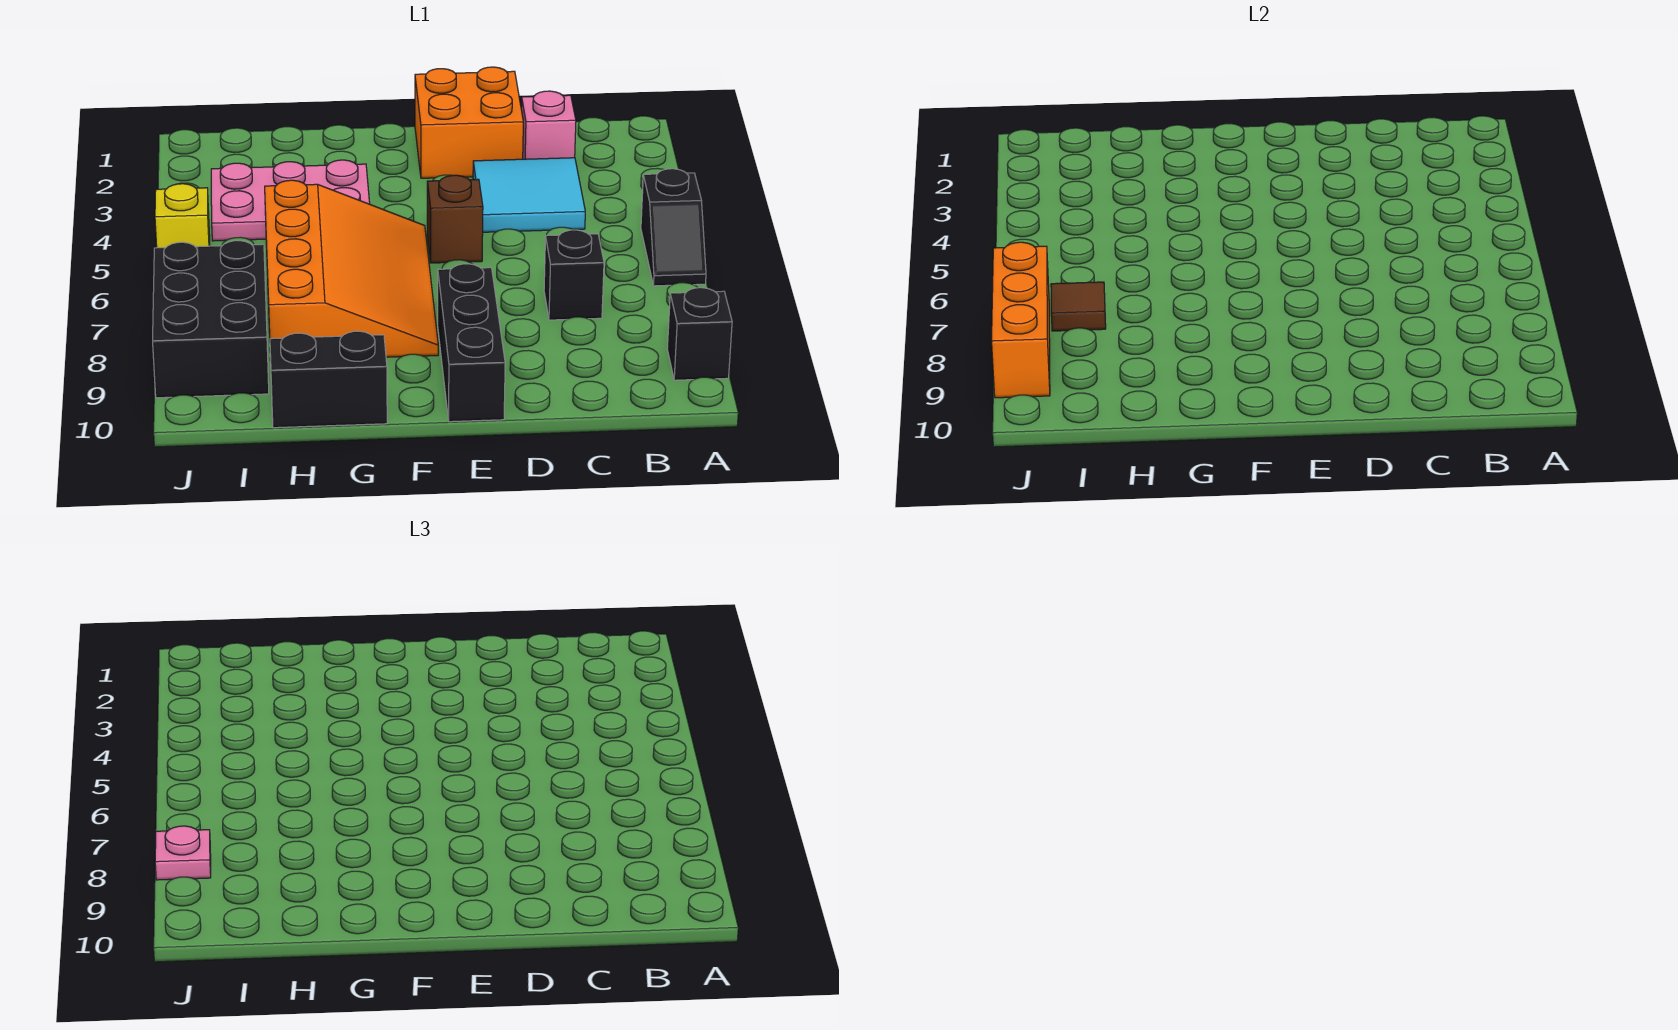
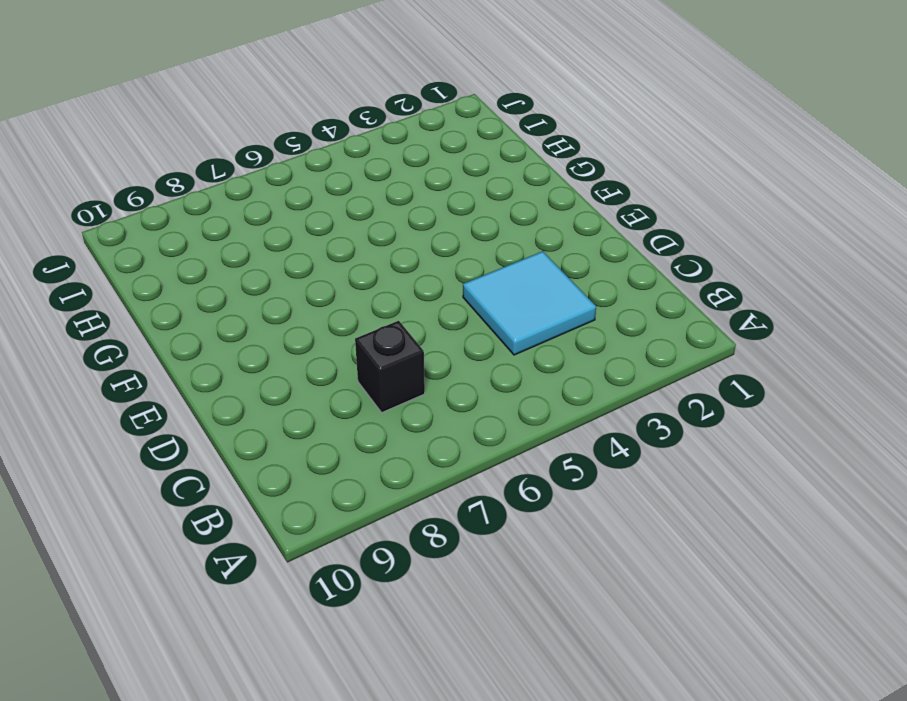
none -> black 1x2 slope [641,169,706,286]
none -> black 1x1 brick [667,288,732,380]
none -> pink 1x1 brick [521,91,576,159]

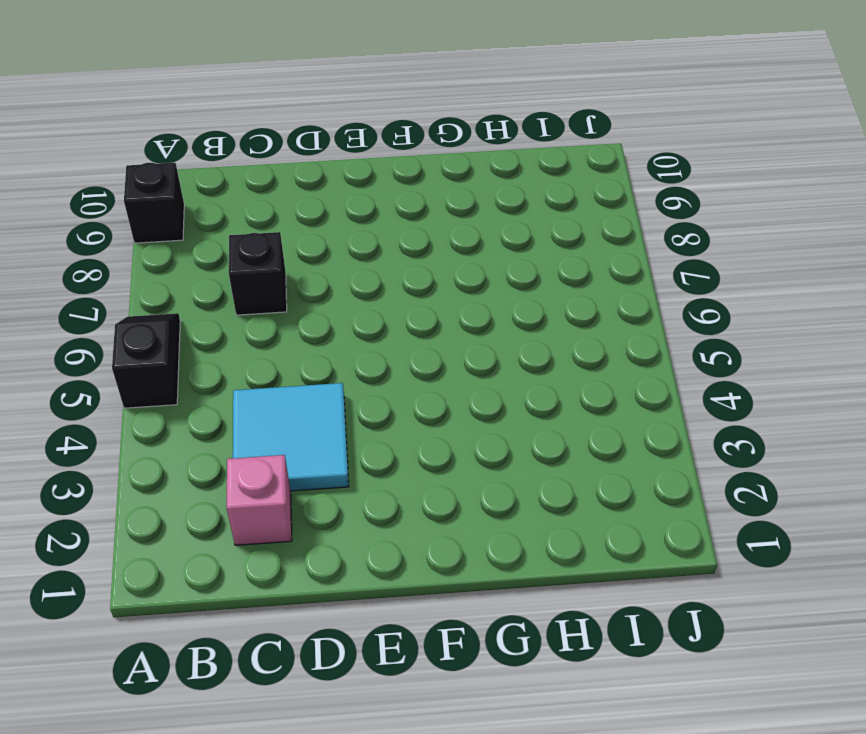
none -> orange 2x2 brick [415,67,523,178]
none -> brown 1x1 brick [427,175,483,263]
none -> black 1x3 brick [438,264,505,422]

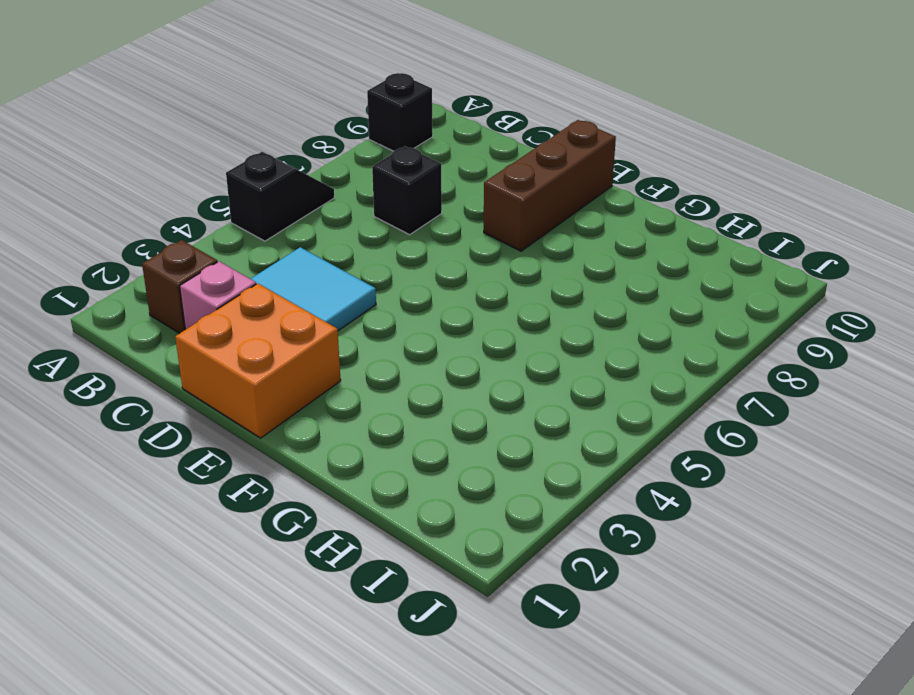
brown 1x1 brick [142,240,217,333] -> brown 1x1 brick moved to [427,175,483,263]
brown 1x3 brick [484,120,616,251] -> black 1x3 brick [438,264,505,422]
none -> orange 3x4 slope [265,180,438,361]
none -> pink 2x3 plate [211,160,370,241]
none -> black 1x2 brick [270,331,387,428]

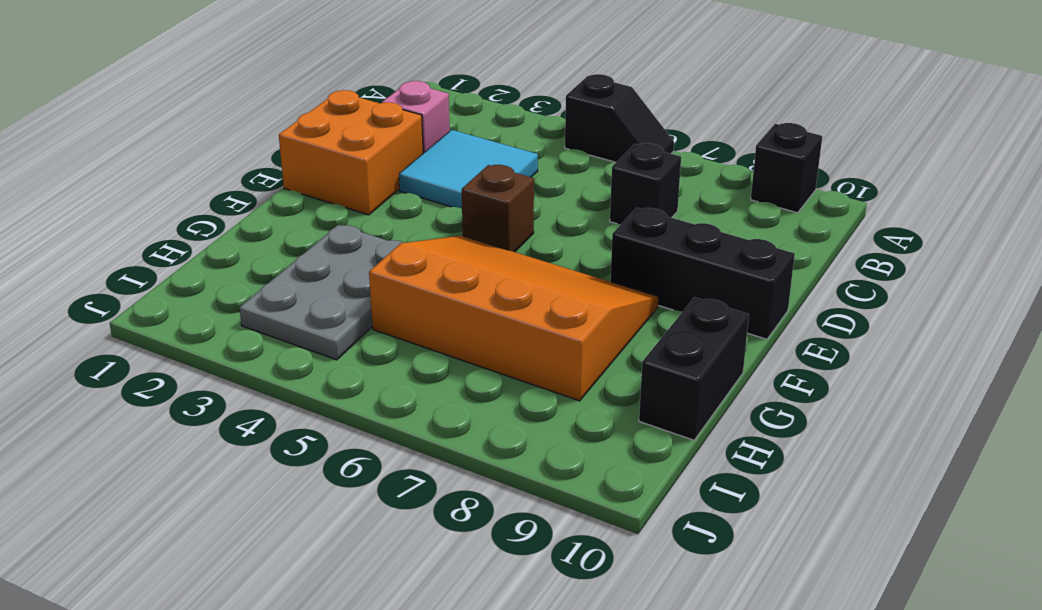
grey 2x3 plate [239,225,404,360] -> pink 2x3 plate [211,160,370,241]
none -> black 2x3 brick [153,241,269,398]
none -> yellow 1x1 brick [155,184,210,248]
none -> brown 1x1 tile [1051,282,1106,331]

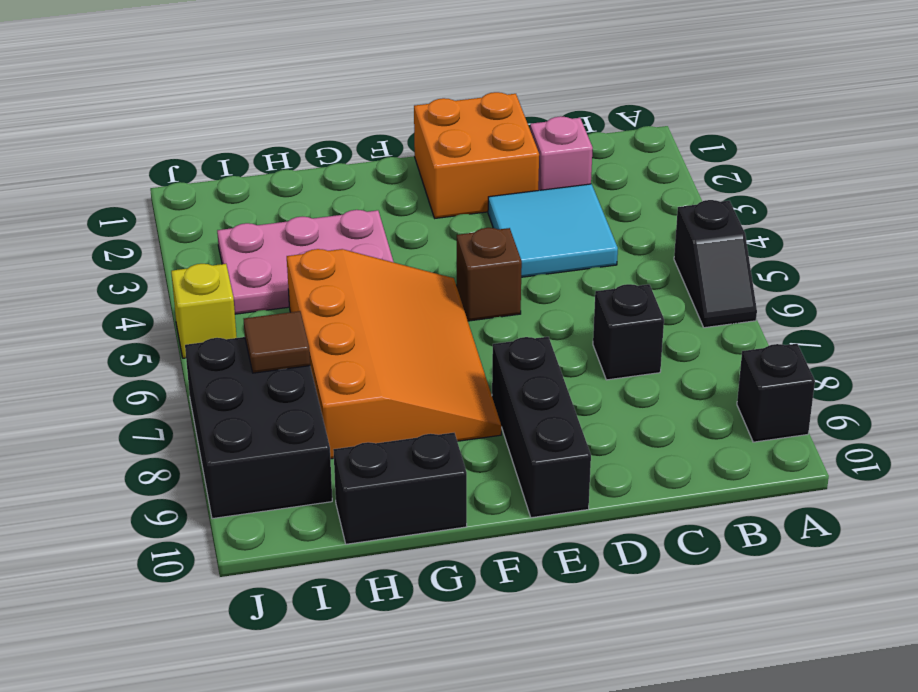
none -> orange 1x3 brick [992,242,1050,398]
none -> pink 1x1 plate [155,826,211,880]

